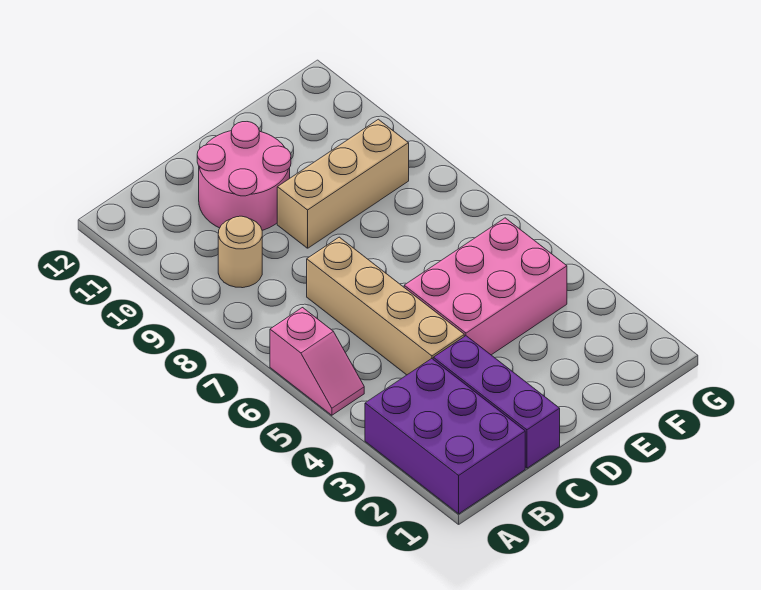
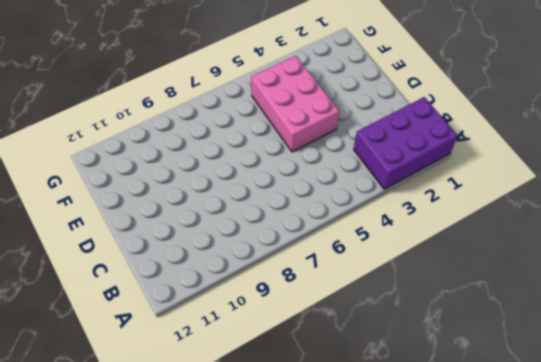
none -> pink 1x2 slope [270,308,364,415]
none -> tan 1x1 round brick [218,216,262,288]

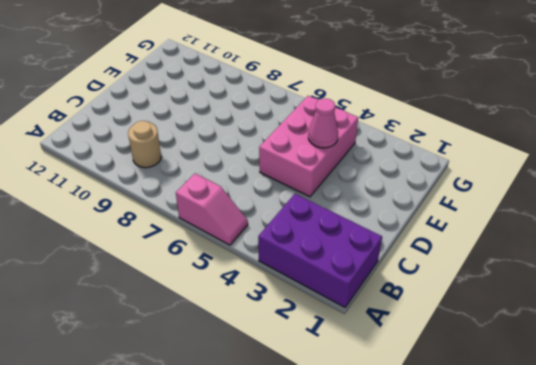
pink 1x1 cone [308,98,338,148] -> none
none -> purple 1x3 brick [433,336,560,468]
none -> tan 1x4 brick [307,237,464,375]

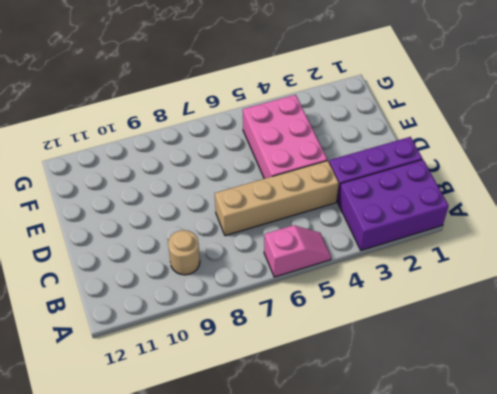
none -> pink 2x2 round brick [197,122,291,230]
none -> tan 1x3 brick [277,119,409,248]

